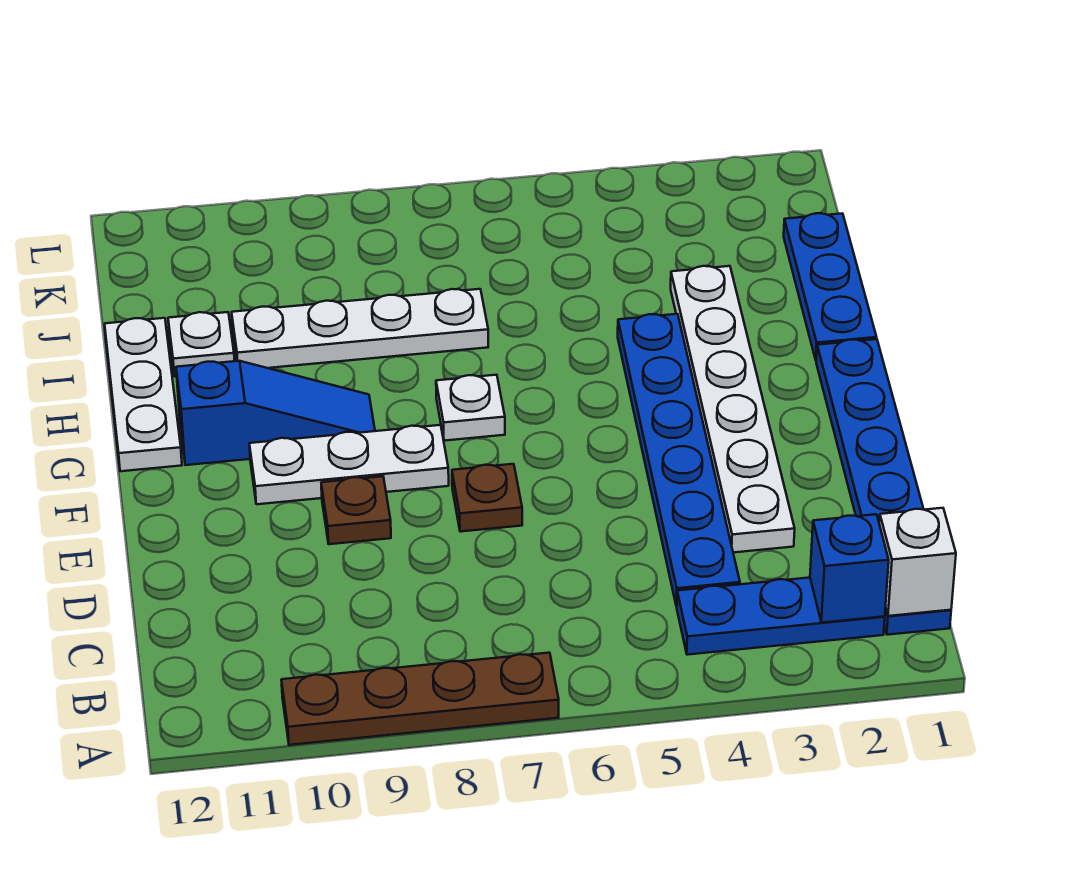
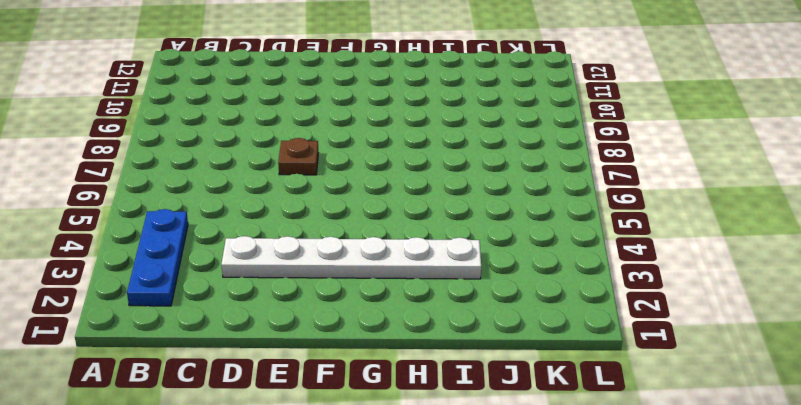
none -> brown 1x4 plate [282,653,559,745]
none -> blue 1x6 plate [816,339,951,635]
none -> blue 1x6 plate [618,314,740,606]

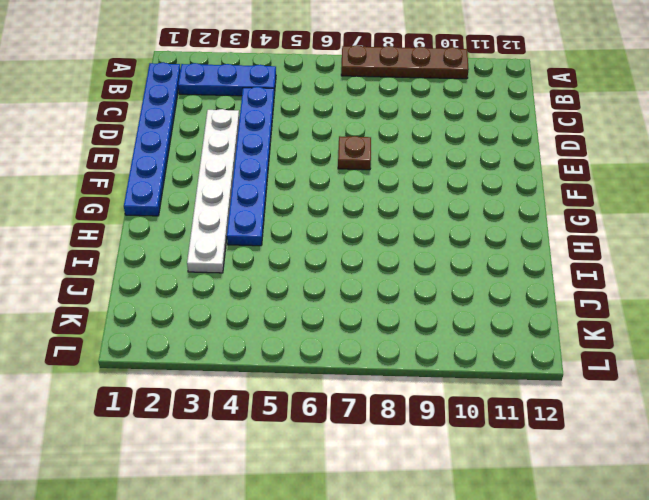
none -> brown 1x1 plate [321,476,391,544]
none -> white 1x3 plate [249,425,449,504]
none -> white 1x1 plate [436,375,505,441]

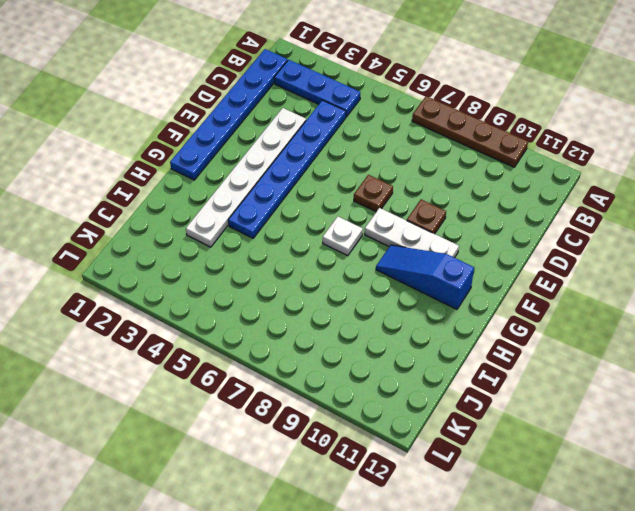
none -> white 1x3 plate [105,318,182,471]
none -> blue 1x3 plate [784,213,877,360]
none -> white 1x4 plate [232,289,488,368]

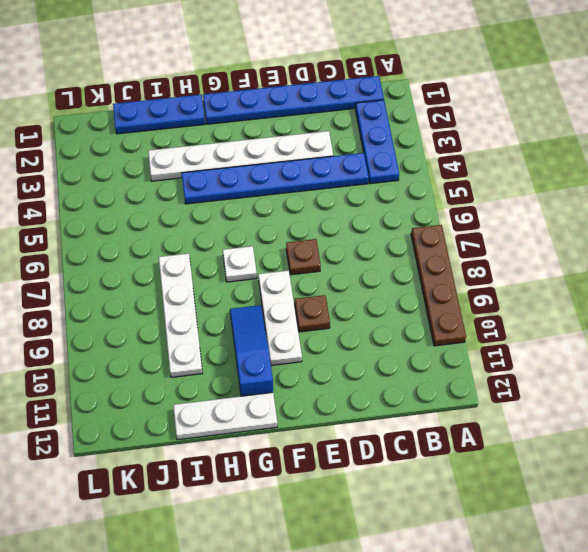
none -> white 1x1 plate [168,312,234,377]
none -> white 1x1 brick [879,508,956,616]
none -> blue 1x1 brick [810,514,889,623]

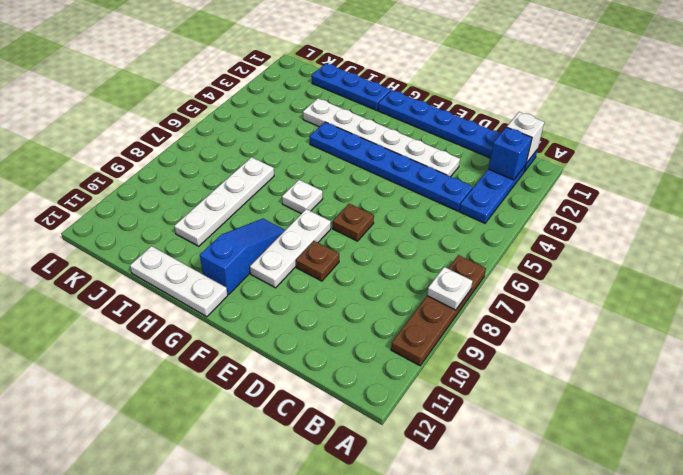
white 1x1 plate [427,267,473,310] -> white 1x1 plate moved to [168,312,234,377]

